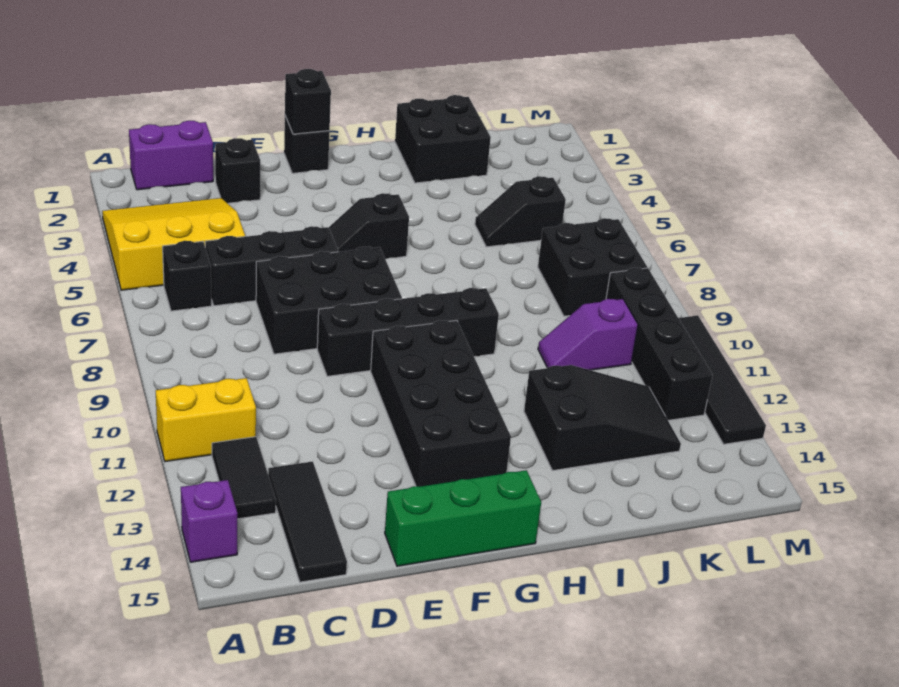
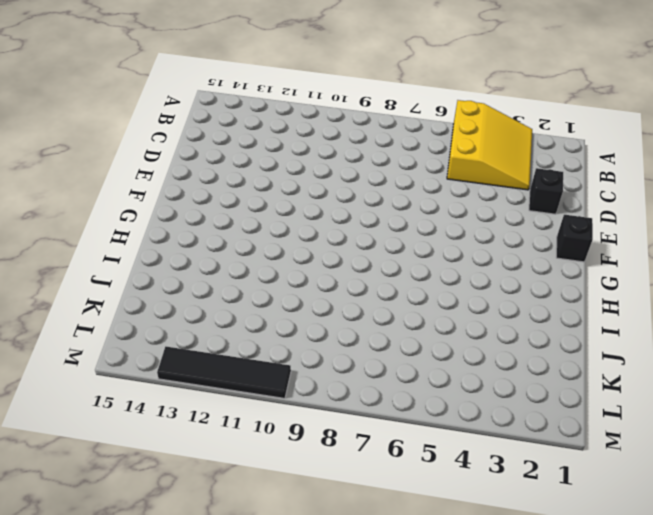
none -> yellow 1x2 brick [156,378,256,462]
none -> purple 1x1 brick [181,480,237,562]
none -> purple 1x2 brick [129,121,213,190]

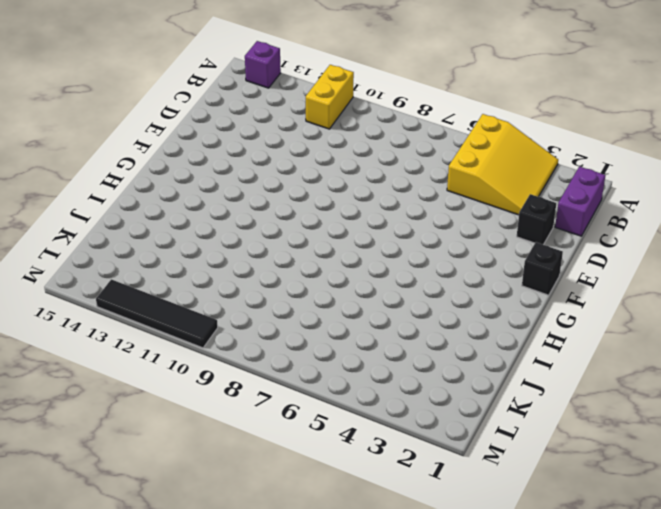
none -> black 1x1 brick [163,241,212,311]
none -> black 1x2 tile [212,437,276,519]
none -> black 1x3 brick [205,226,338,306]

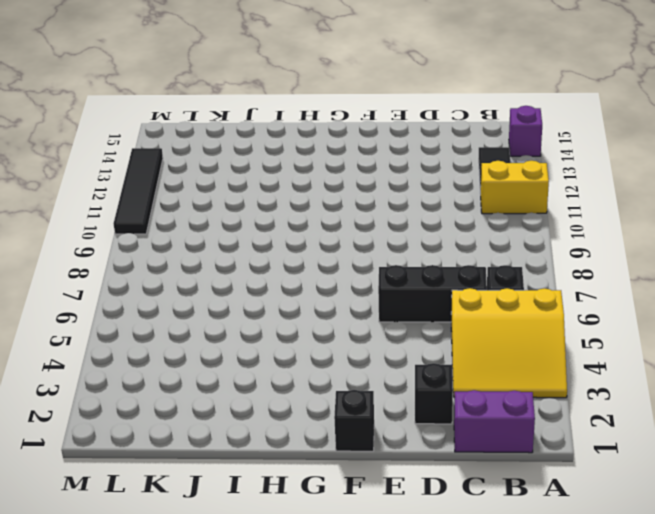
none -> black 1x3 tile [268,461,347,582]
none -> black 2x3 brick [256,247,402,354]
none -> black 1x4 brick [317,288,499,376]

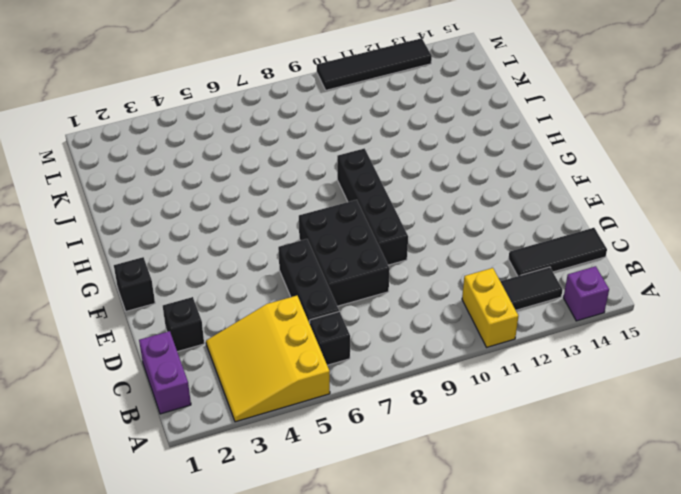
none -> green 1x3 brick [385,470,541,566]
none -> black 1x2 slope [329,193,409,259]
none -> black 2x4 brick [371,320,511,487]

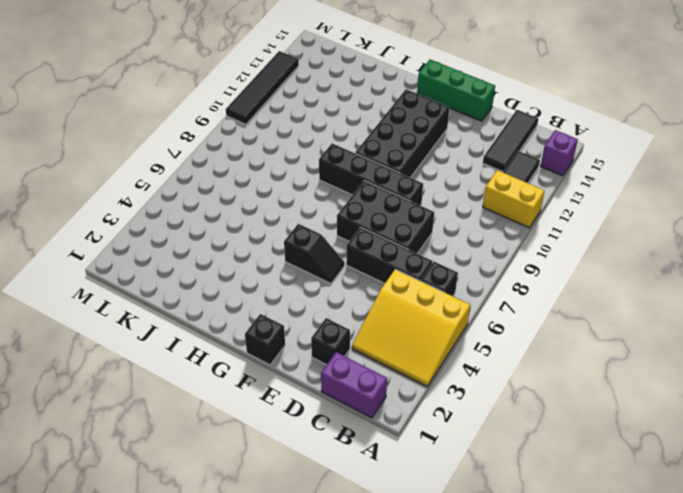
none -> black 2x2 brick [395,95,491,183]
none -> black 2x3 slope [524,365,681,471]
none -> black 1x2 slope [475,176,566,247]

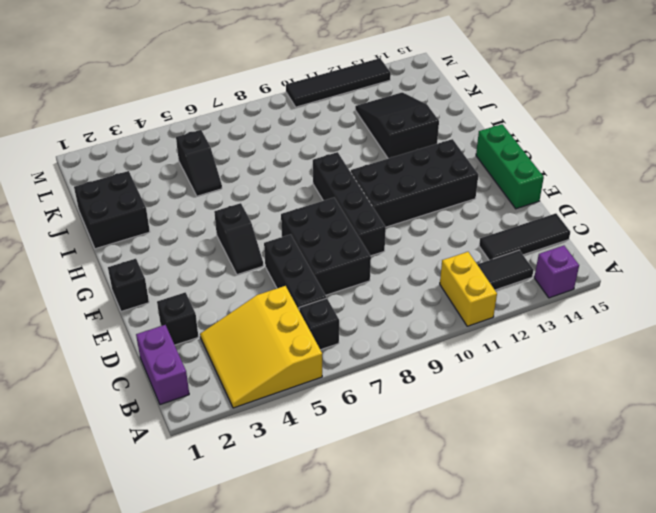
none -> purple 1x2 slope [538,299,638,370]
none -> black 2x2 brick [538,218,647,316]
none -> black 1x4 brick [606,268,712,420]

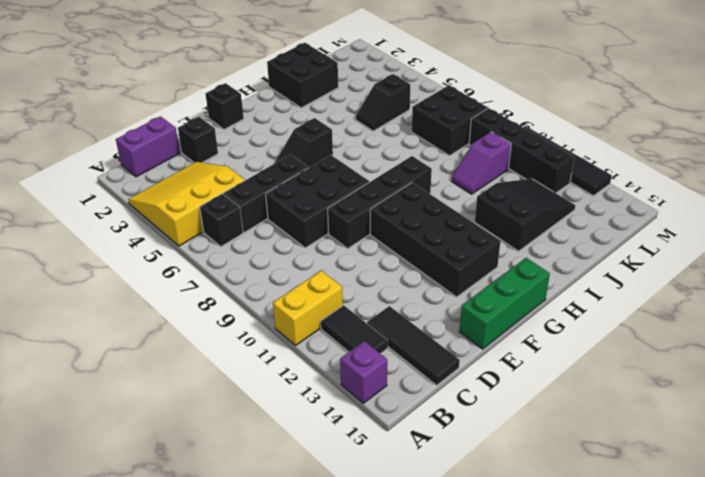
none -> black 1x1 brick [285,69,331,134]

